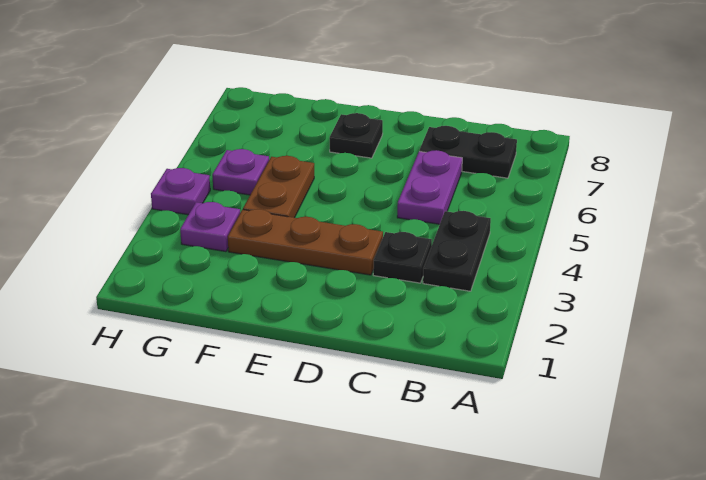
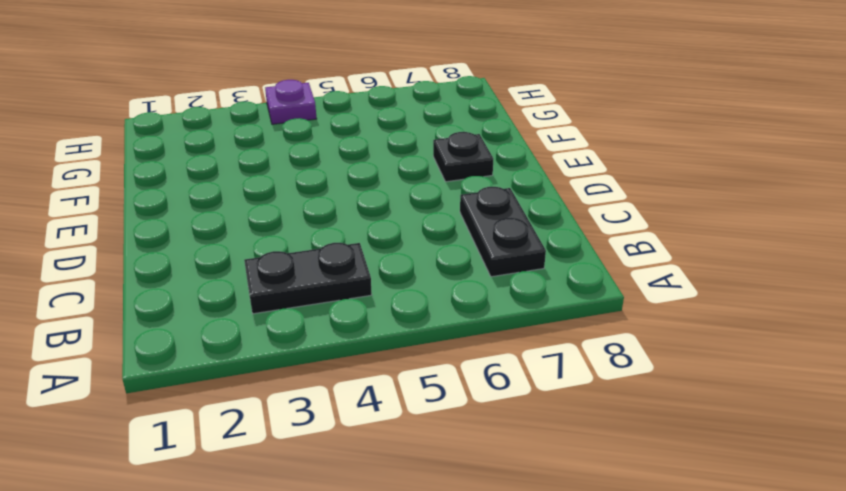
none -> black 1x1 plate [373,232,432,283]
none -> purple 1x2 plate [397,150,462,224]

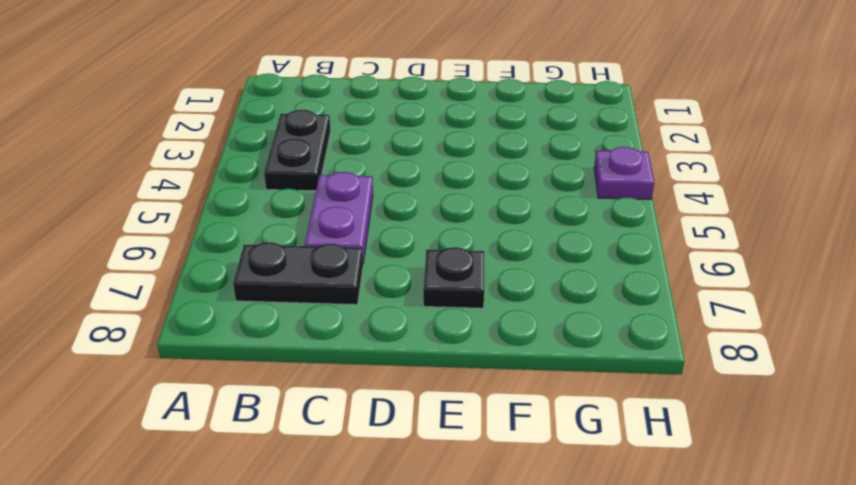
none -> black 1x1 plate [373,232,432,283]
none -> brown 1x3 plate [228,209,383,275]

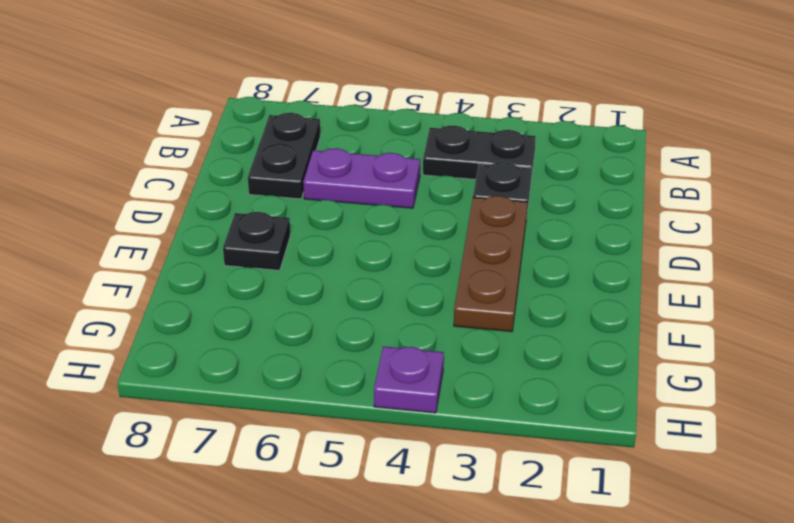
none -> brown 1x2 plate [243,156,314,218]
none -> purple 1x1 plate [180,202,240,252]

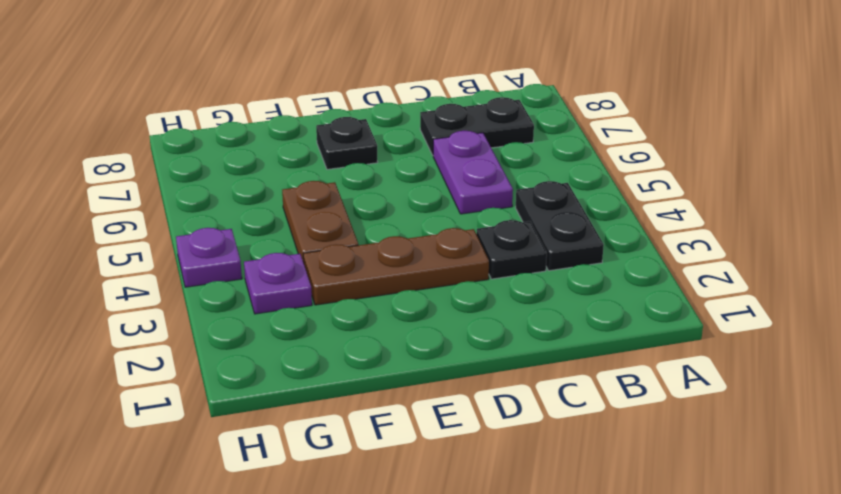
none -> purple 1x1 plate [212,149,269,195]

